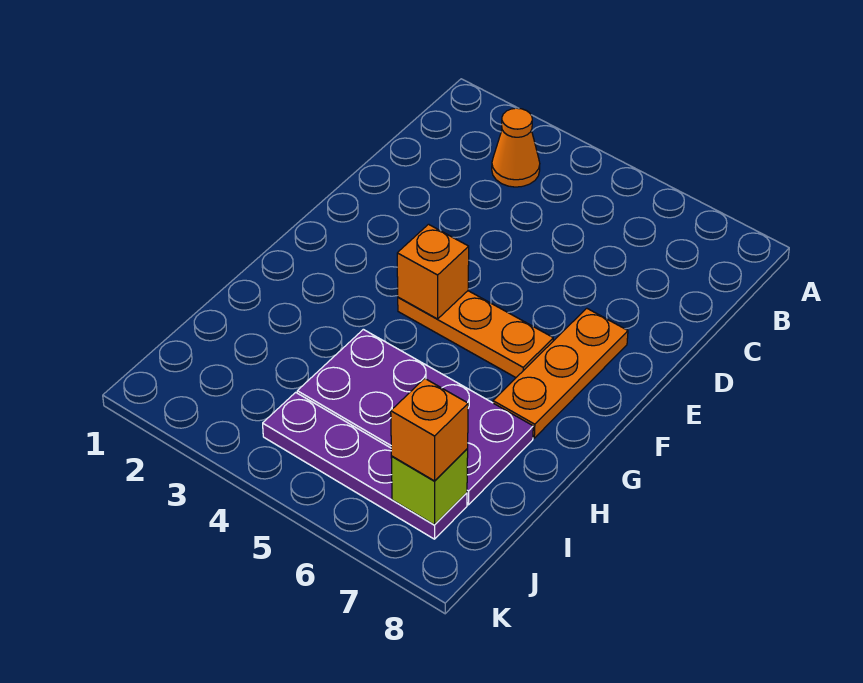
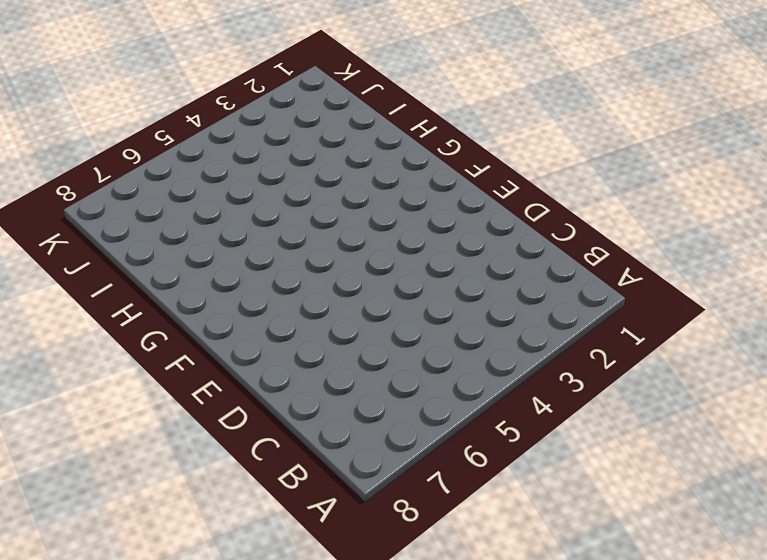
none -> orange 1x1 cone [492,108,540,187]
none -> orange 1x3 plate [493,308,628,438]

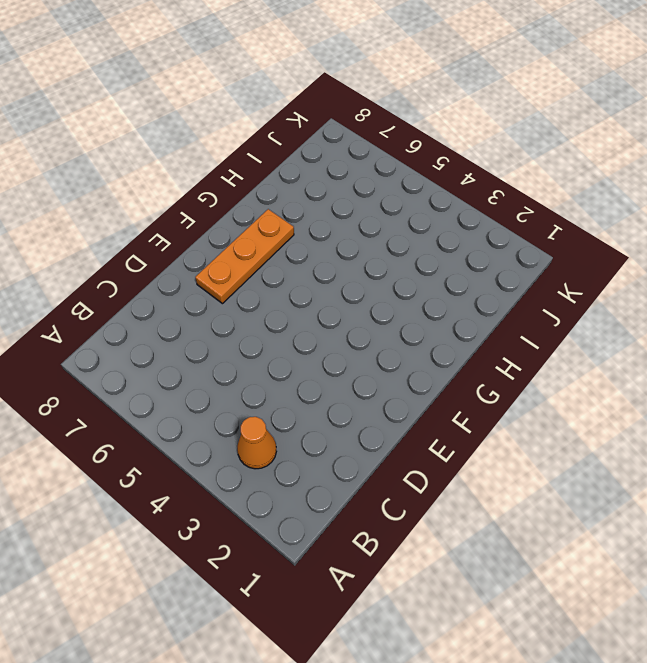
none -> orange 1x3 plate [398,291,553,377]
none -> purple 2x4 plate [297,329,533,505]

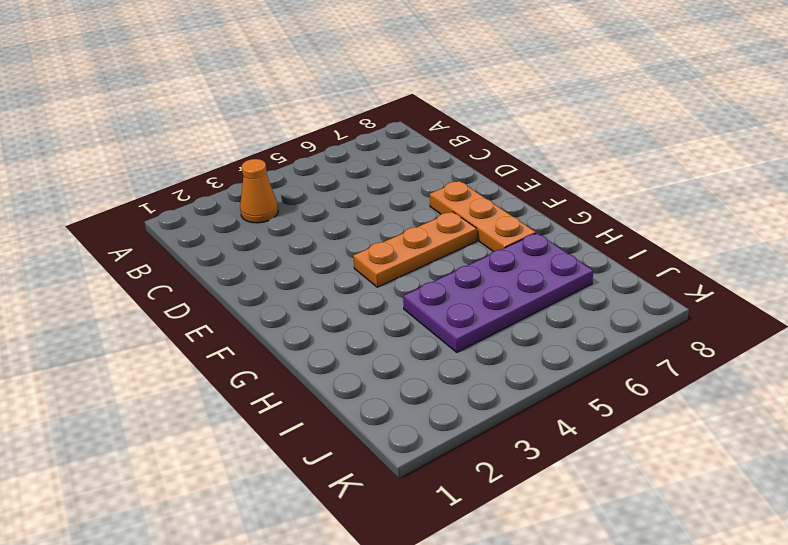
none -> purple 1x4 plate [263,392,467,539]
none -> orange 1x1 brick [397,224,469,319]

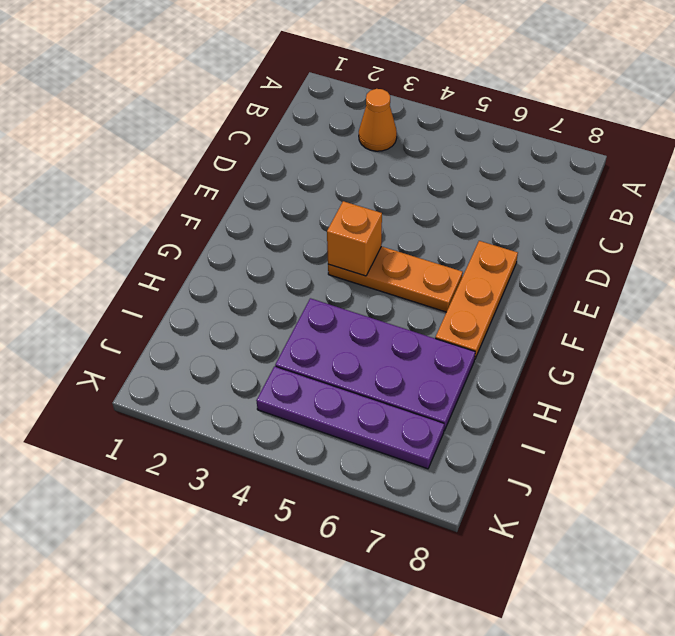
none -> lime 1x1 brick [391,449,468,525]
none -> orange 1x1 brick [391,378,468,481]

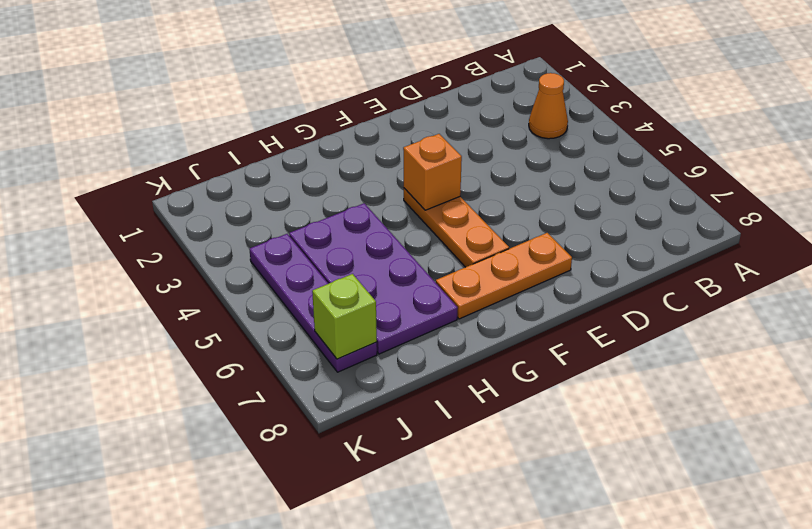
none -> orange 1x1 brick [391,378,468,481]

